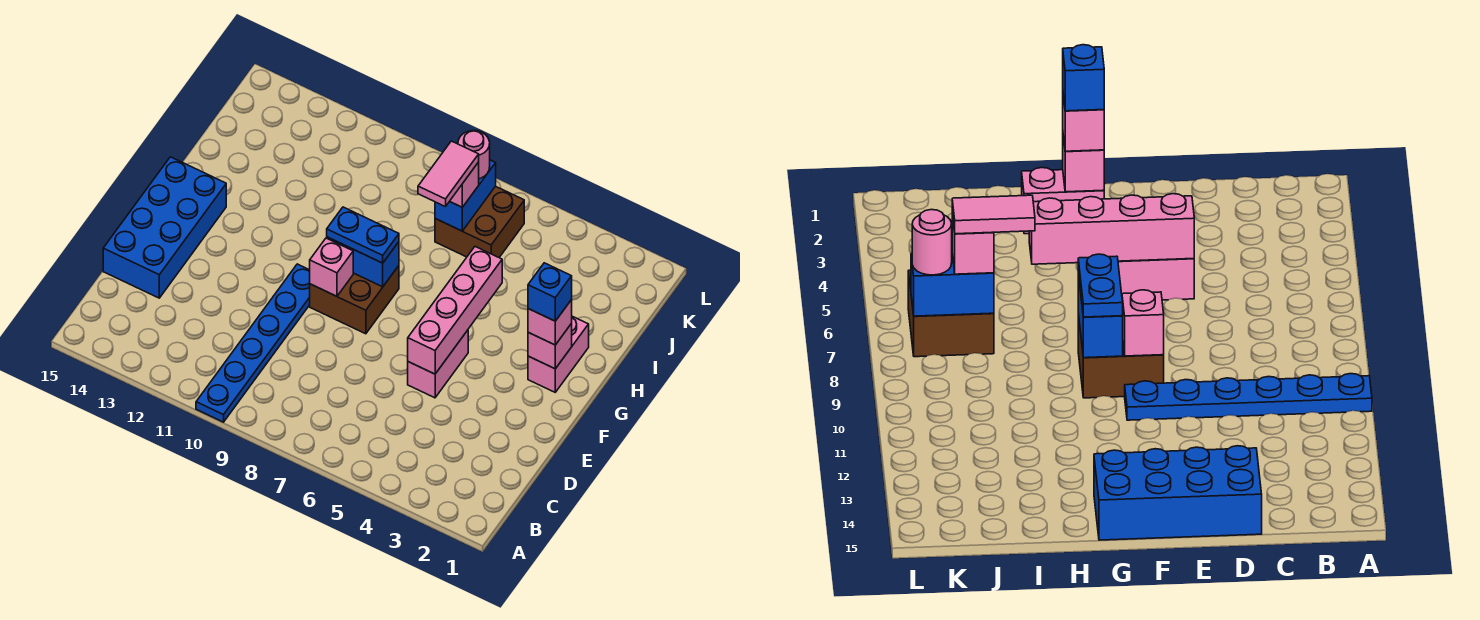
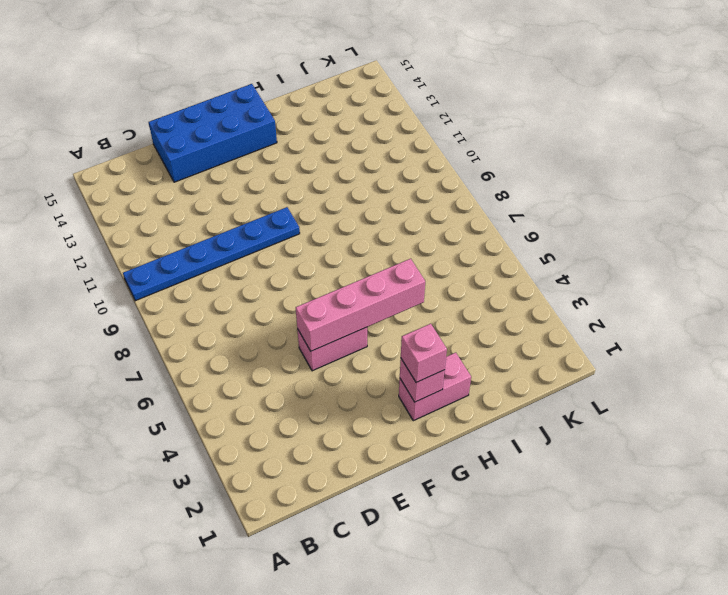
none -> brown 2x2 brick [310,266,399,334]
none -> brown 2x2 brick [435,186,524,257]
none -> pink 1x1 brick [310,238,353,296]

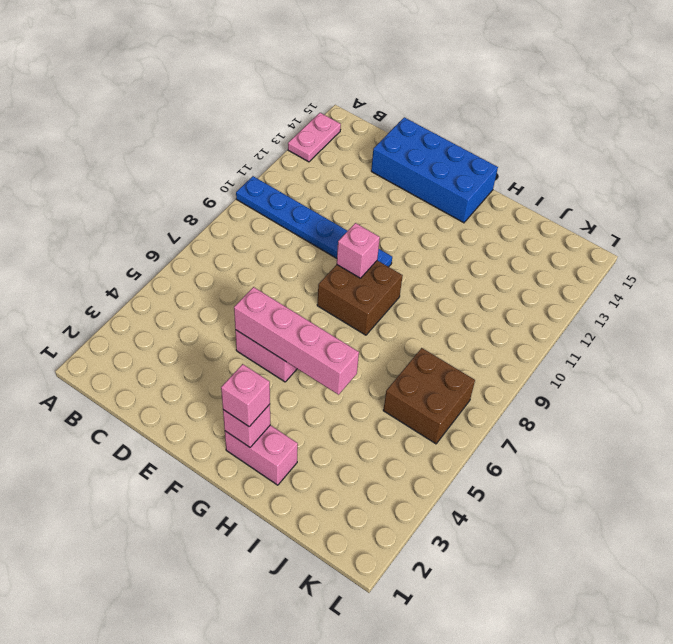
pink 1x2 plate [288,113,341,162] -> none
none -> blue 1x2 brick [327,237,399,287]
none -> blue 1x2 brick [435,160,496,231]
none -> blue 1x2 plate [327,207,399,263]

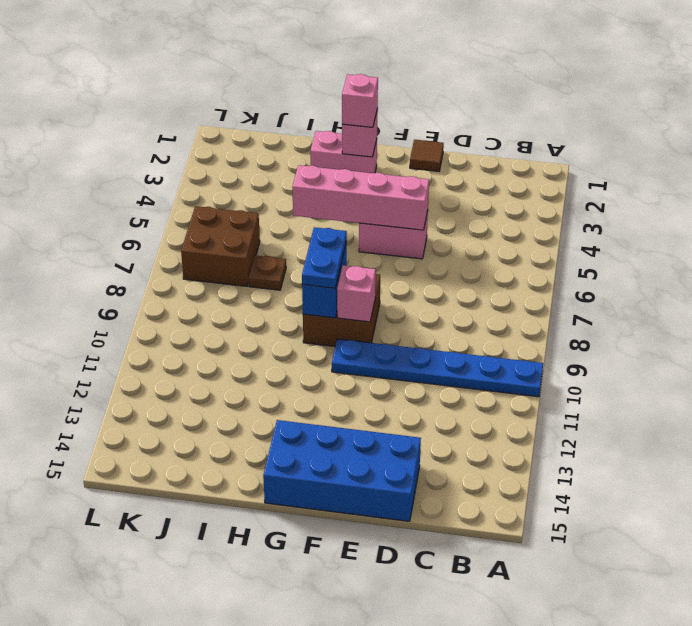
brown 1x1 tile [410,140,444,171] -> none
brown 1x1 plate [249,256,286,290] -> none
none -> blue 1x2 brick [435,160,496,231]
none -> pink 1x1 brick [450,162,479,207]
none -> pink 1x1 round brick [458,131,490,179]

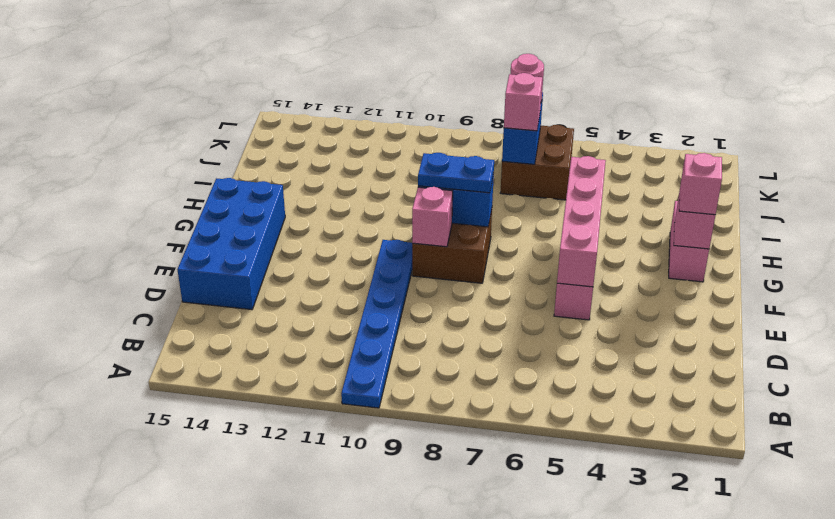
none -> blue 1x1 brick [528,263,572,321]
none -> pink 1x2 tile [418,141,479,207]

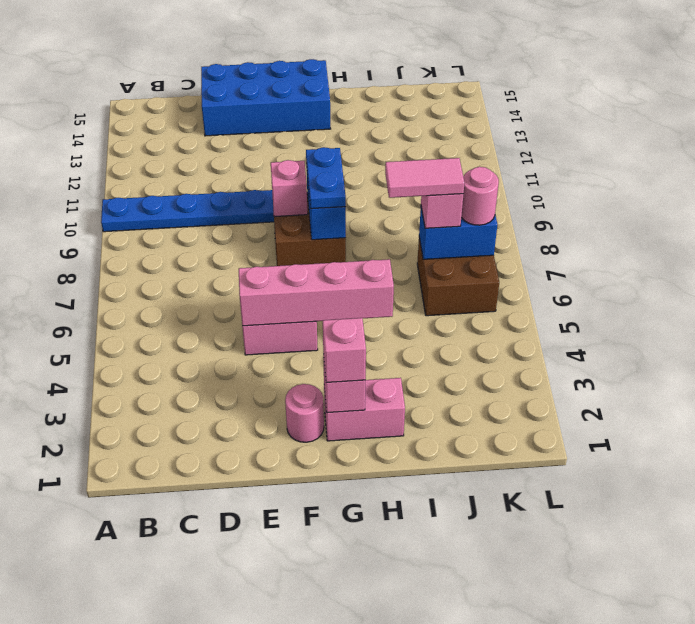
pink 1x1 round brick [285,384,324,442] -> none
none -> blue 1x1 brick [528,263,572,321]

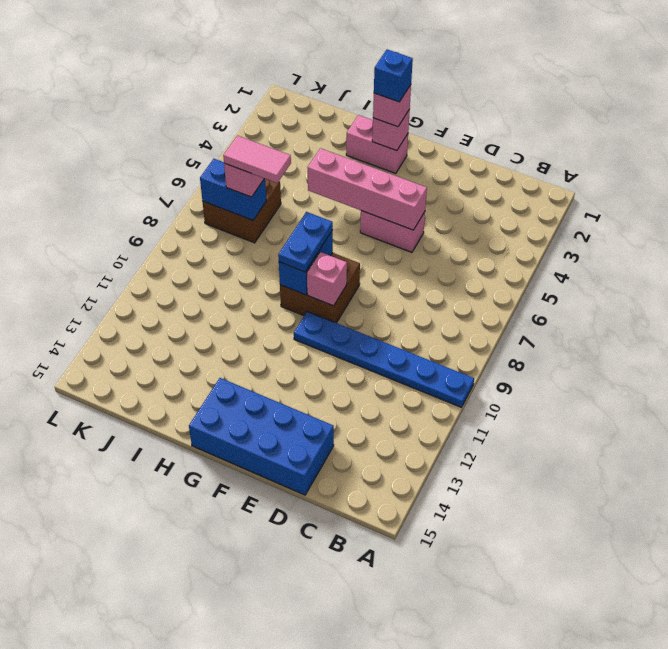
none -> pink 1x1 round brick [458,131,490,179]

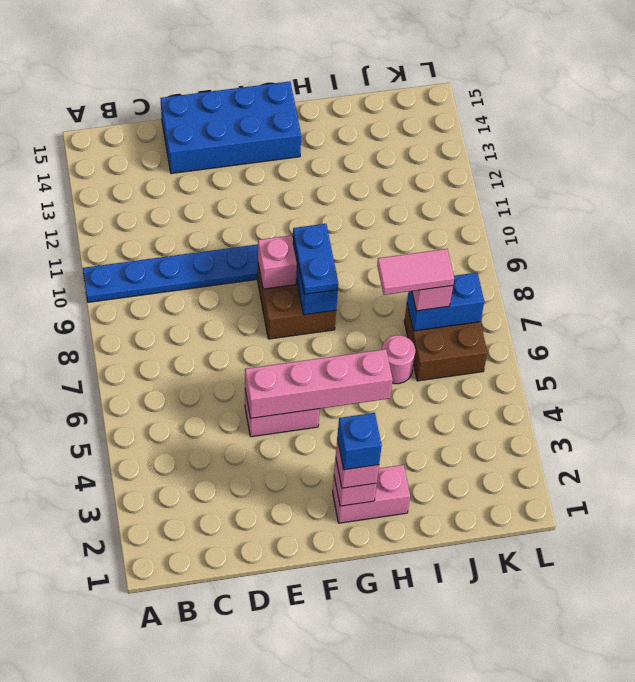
pink 1x1 round brick [382,335,415,384] -> pink 1x1 round brick moved to [458,131,490,179]

